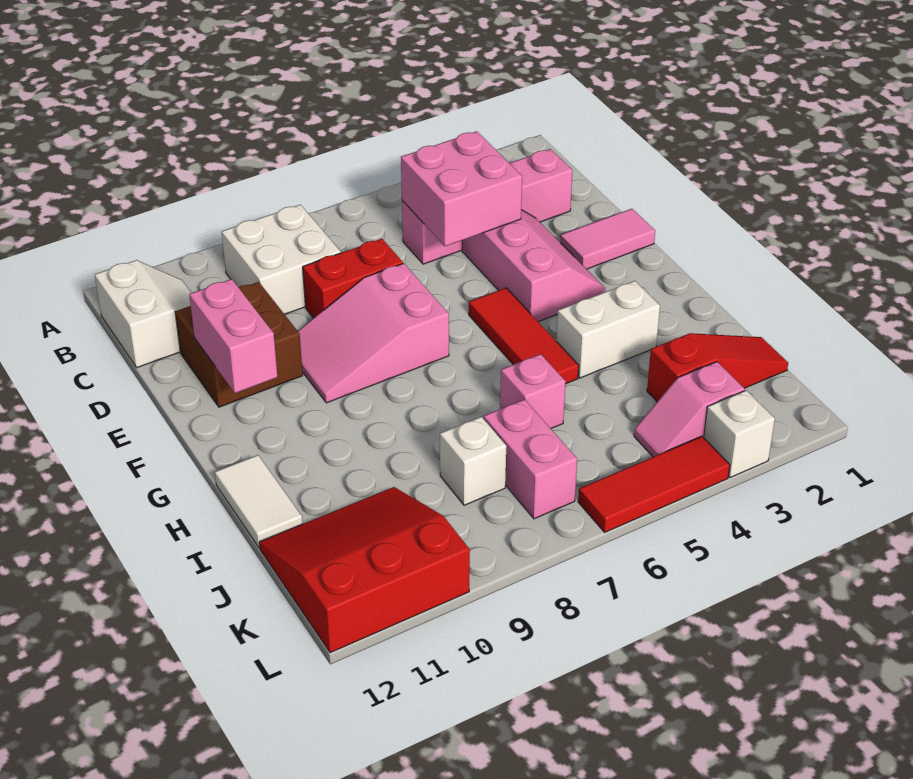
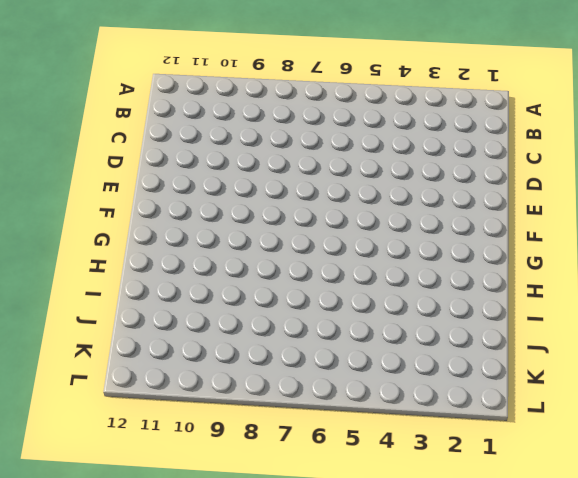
none -> white 2x2 brick [222,205,341,314]
none -> white 2x2 slope [95,260,191,368]
none -> pink 1x4 brick [402,149,572,264]

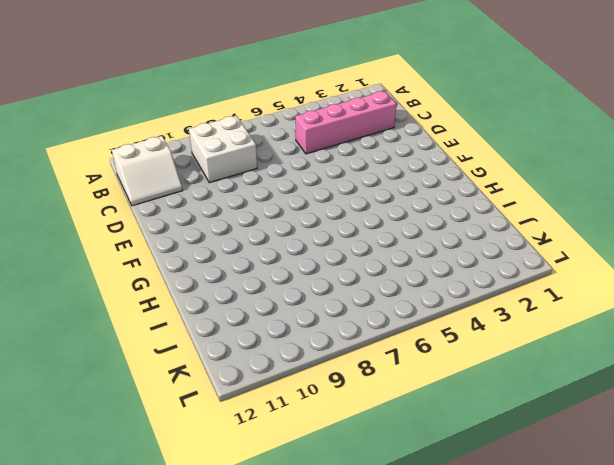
white 2x2 slope [112,136,183,206] -> white 2x2 slope turned to [95,260,191,368]
none -> pink 2x3 slope [462,210,606,322]
none -> red 1x2 brick [303,239,403,318]
none -> brown 2x2 brick [175,282,303,407]

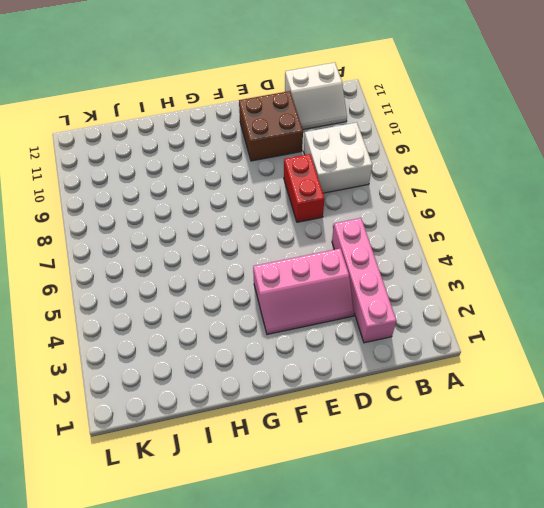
none -> pink 1x2 tile [560,209,655,269]
none -> pink 2x3 slope [298,263,449,403]
none -> red 1x3 tile [469,288,579,384]

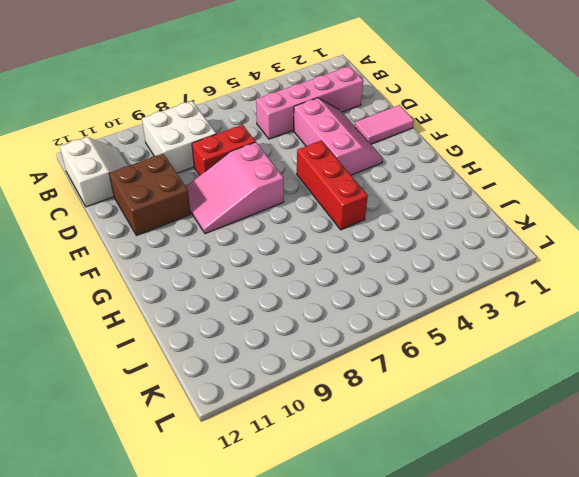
red 1x3 brick [297,141,368,230] -> red 1x3 tile [469,288,579,384]
none -> white 1x2 brick [556,281,660,378]
none -> white 1x2 tile [215,455,303,548]
none -> pink 1x1 brick [500,354,566,429]

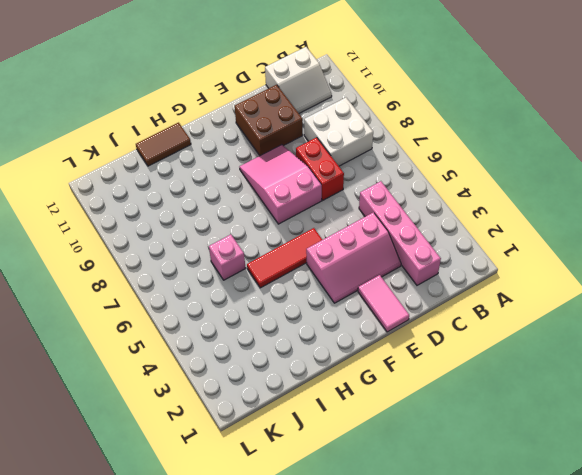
brown 1x2 tile [136,123,191,166] -> white 1x2 tile [215,455,303,548]
none -> white 1x2 brick [556,281,660,378]
none -> red 1x3 slope [647,333,788,402]
none -> pink 1x2 brick [484,399,577,519]

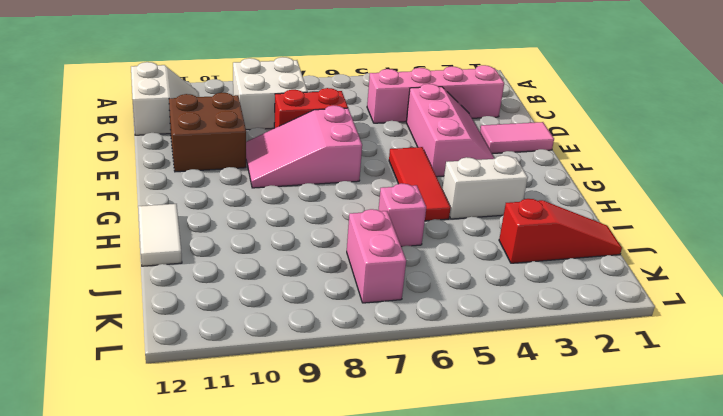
none -> white 1x1 brick [440,417,506,505]
none -> red 3x3 slope [259,487,470,653]
none -> pink 1x2 slope [634,362,745,457]

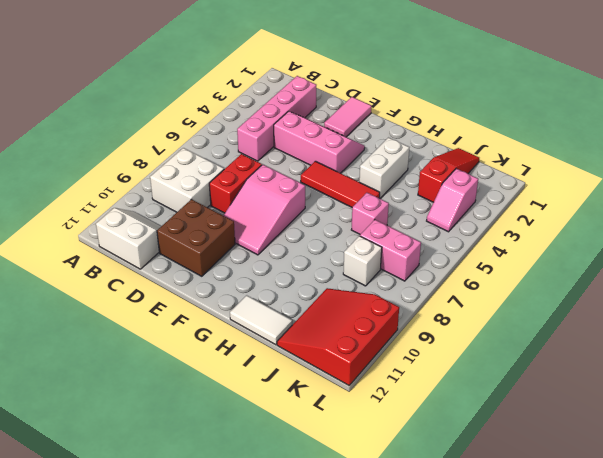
none -> white 1x1 brick [704,390,775,478]
none -> red 1x3 tile [578,436,730,532]
none -> pink 2x2 brick [401,131,522,246]

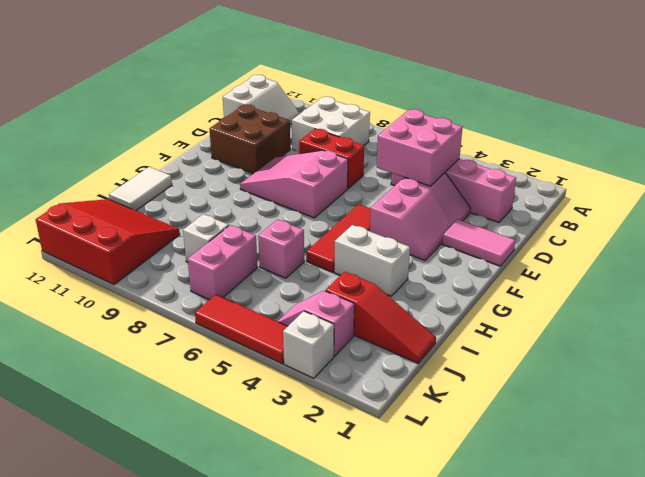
none -> pink 1x2 brick [189,279,277,393]

